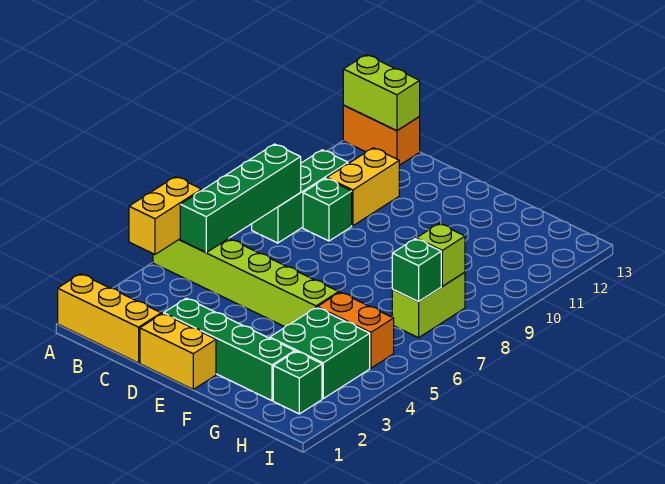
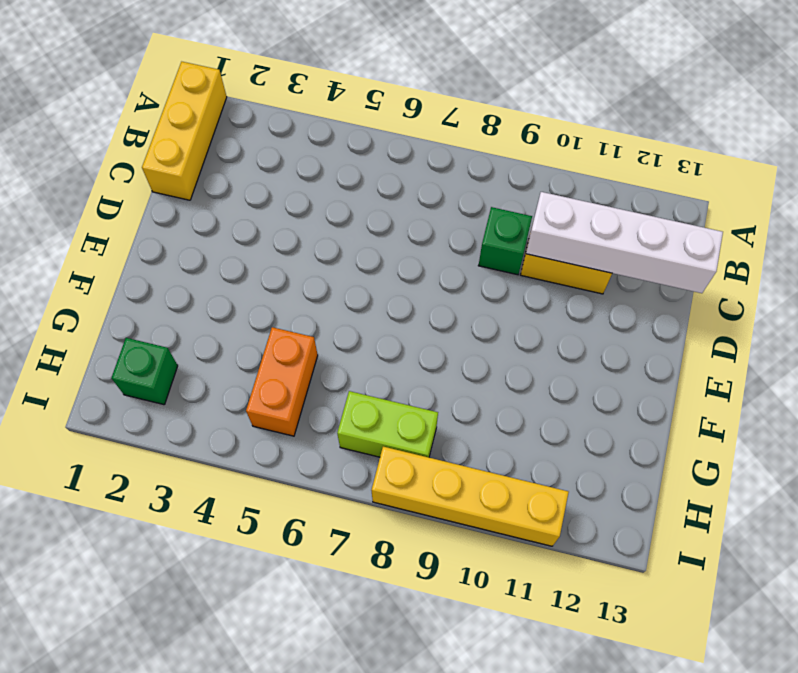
white 1x4 brick [526,192,723,293] -> none
yellow 1x4 brick [371,447,569,546] -> none
none -> lime 1x6 brick [153,239,339,327]
none -> orange 1x2 brick [343,105,420,165]
none -> green 1x3 brick [252,150,348,243]

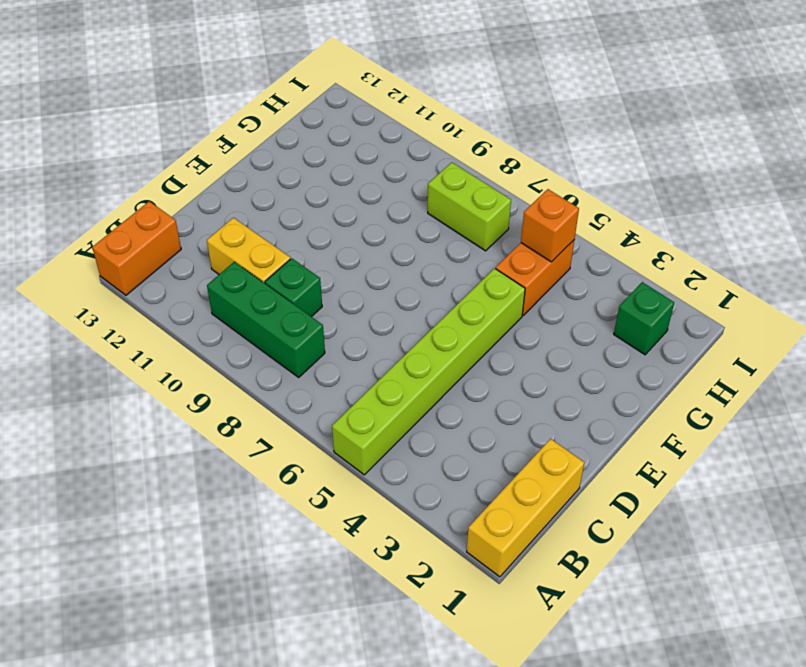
orange 1x1 brick [521,189,579,262] -> none
none -> yellow 1x2 brick [140,314,216,389]
none -> green 1x4 brick [164,298,295,401]
none -> green 2x2 brick [270,308,370,399]

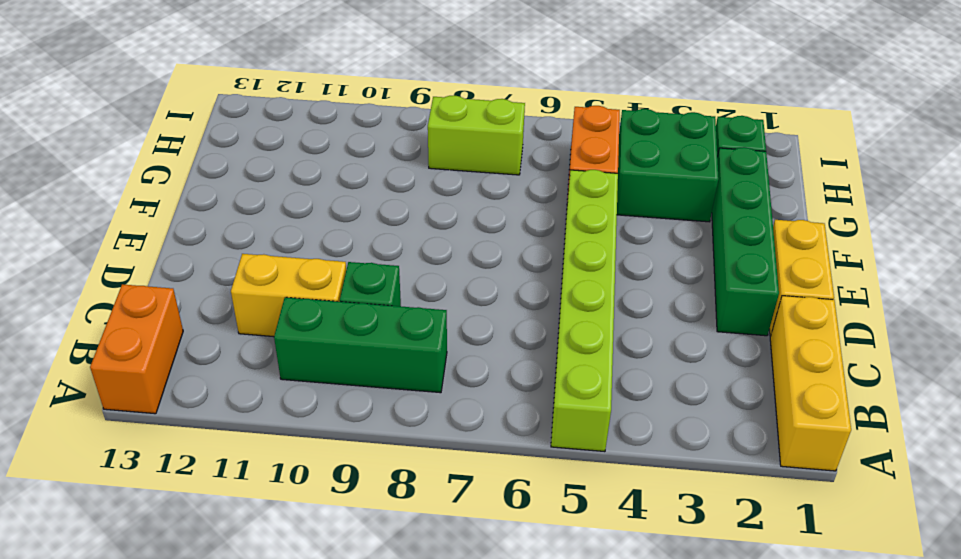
none -> yellow 1x2 brick [129,177,202,254]
none -> lime 1x2 brick [343,55,420,131]
none -> green 1x4 brick [180,144,301,252]

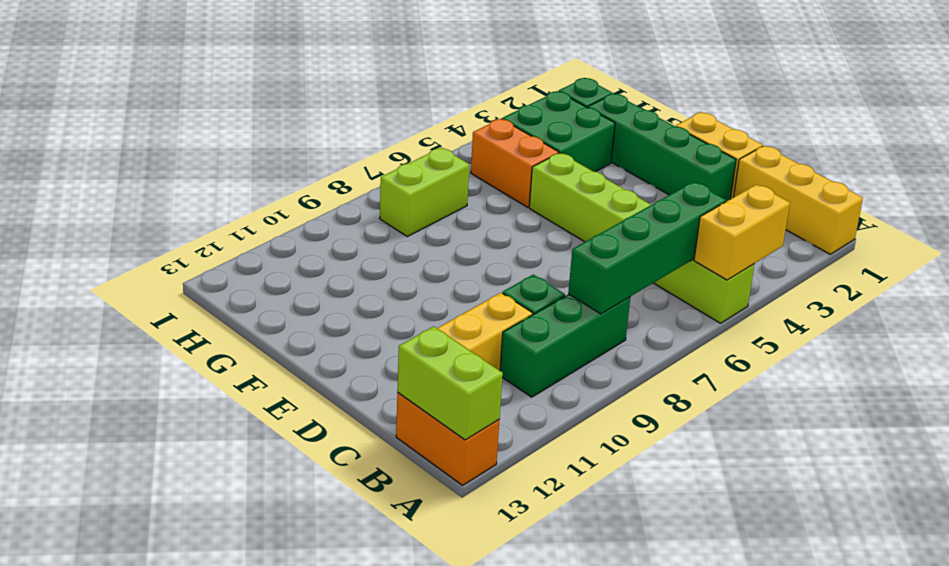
none -> green 1x1 brick [392,239,441,301]
none -> lime 1x1 brick [416,224,465,286]

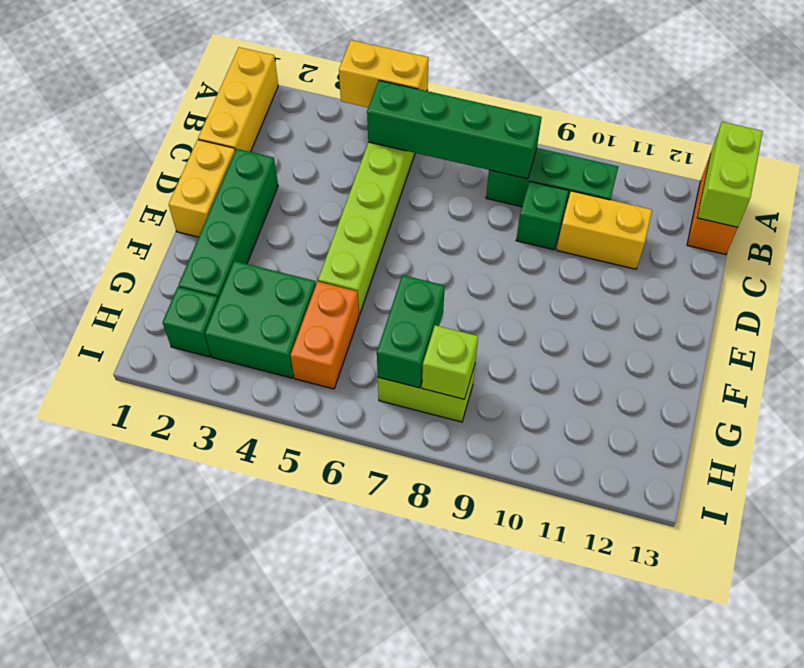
green 1x2 brick [377,275,445,388] -> green 1x1 brick [392,239,441,301]

